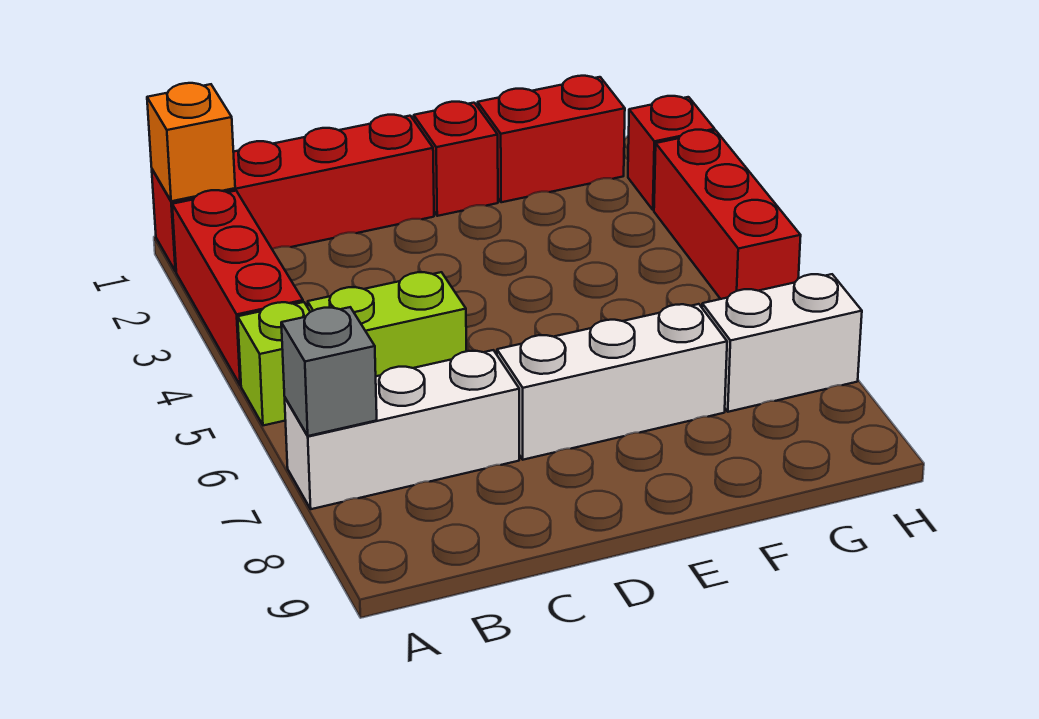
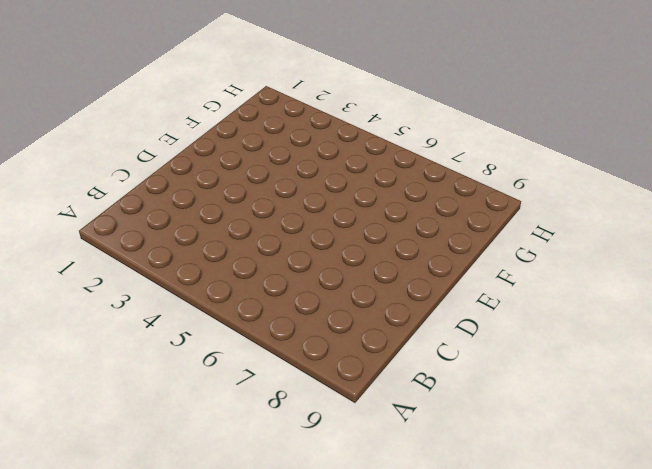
none -> red 1x4 brick [152,115,434,271]
none -> red 1x3 brick [172,190,303,385]
none -> lime 1x1 brick [238,302,310,426]

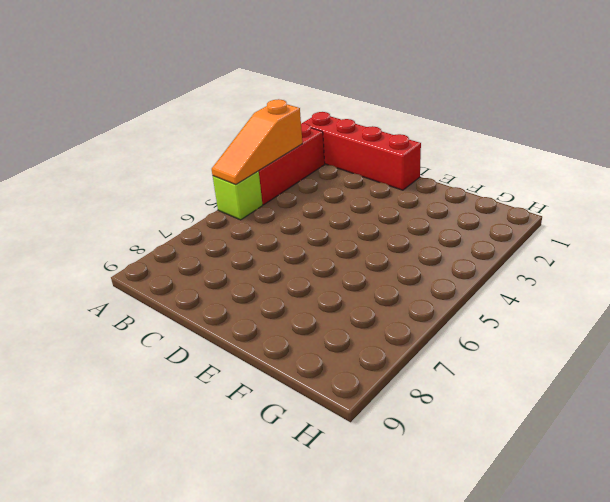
orange 1x3 slope [212,99,302,185] -> none
none -> white 1x3 brick [285,350,519,509]
none -> lime 1x2 brick [308,272,466,376]
none -> white 1x3 brick [497,304,727,460]

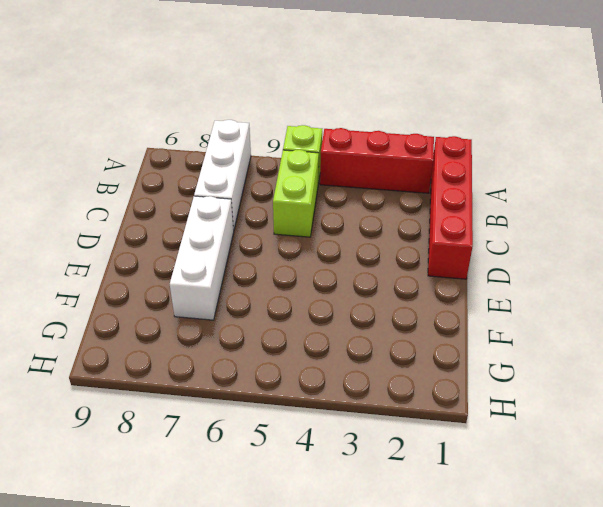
none -> red 1x1 brick [414,102,498,216]
none -> red 1x2 brick [478,76,625,202]
none -> white 1x2 brick [702,274,862,412]

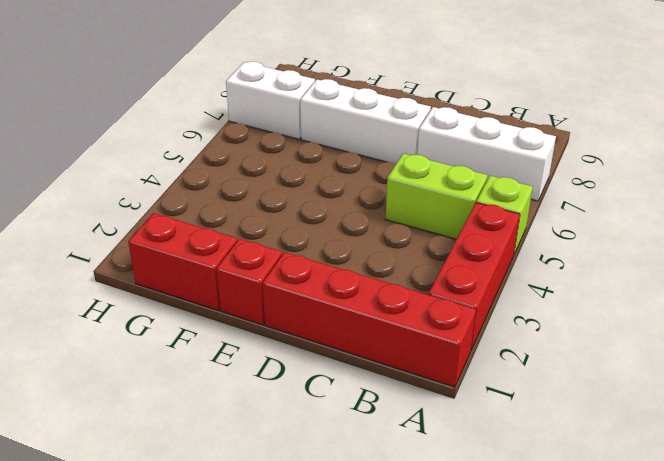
none -> red 1x1 brick [628,96,715,210]
none -> red 1x3 brick [654,130,801,299]
none -> orange 1x1 brick [147,83,235,201]

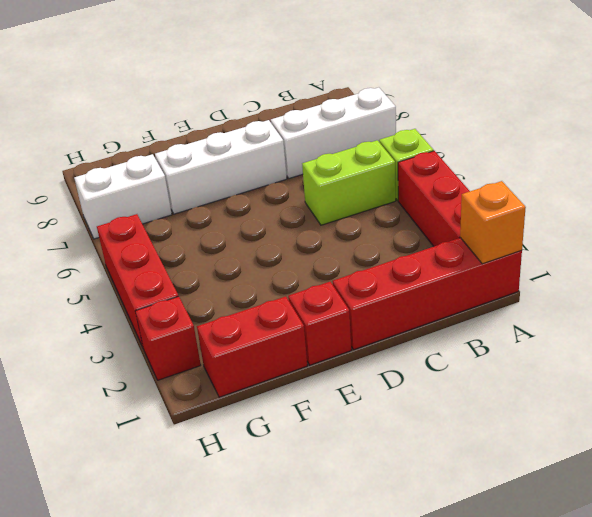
none -> grey 1x1 brick [281,307,377,436]

